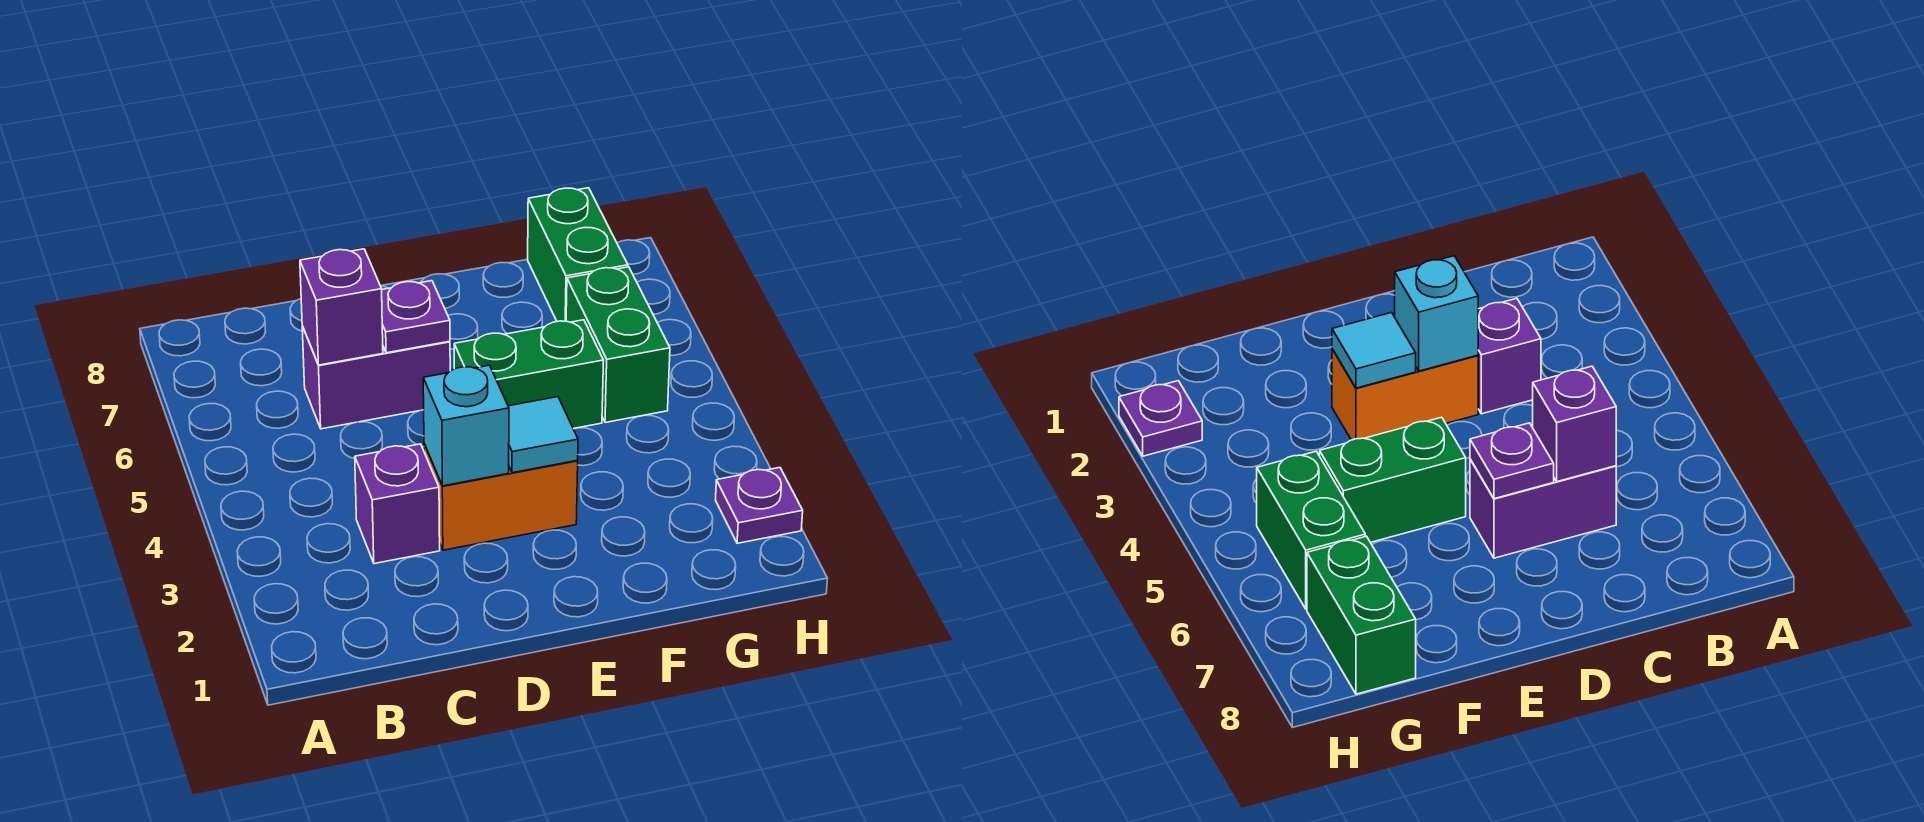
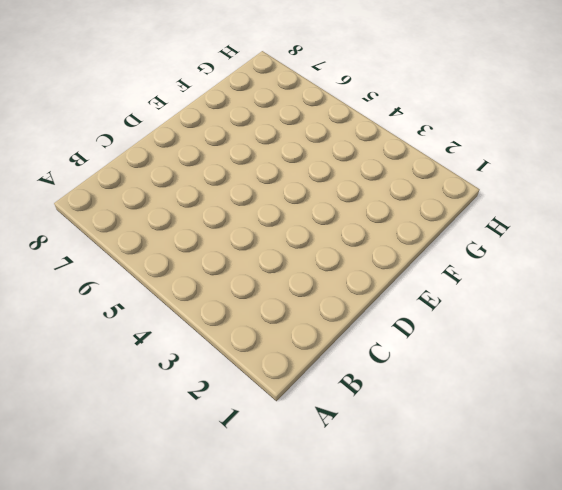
none -> purple 1x1 brick [355,444,440,564]
none -> purple 1x2 brick [302,326,450,429]

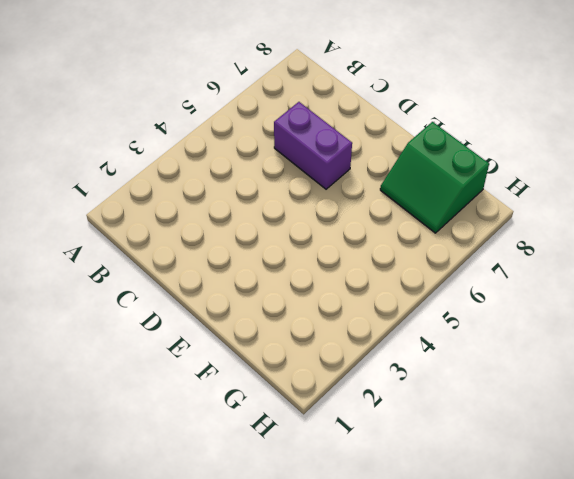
green 2x2 slope [380,122,489,233] -> green 1x2 brick [528,188,628,321]
none -> purple 1x1 brick [355,444,440,564]
none -> orange 1x2 brick [424,444,578,550]

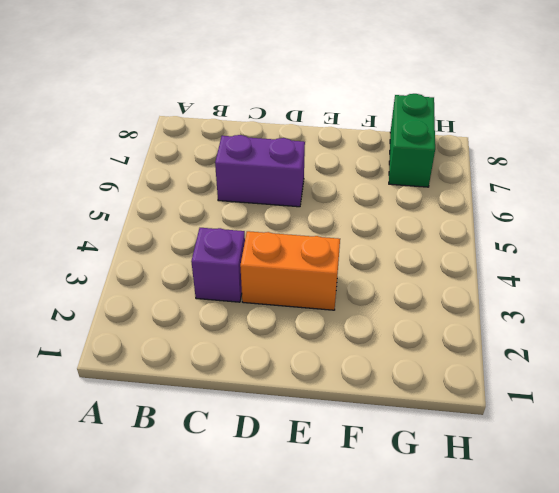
none -> green 1x2 brick [454,320,604,429]
none -> green 1x2 brick [566,267,670,423]

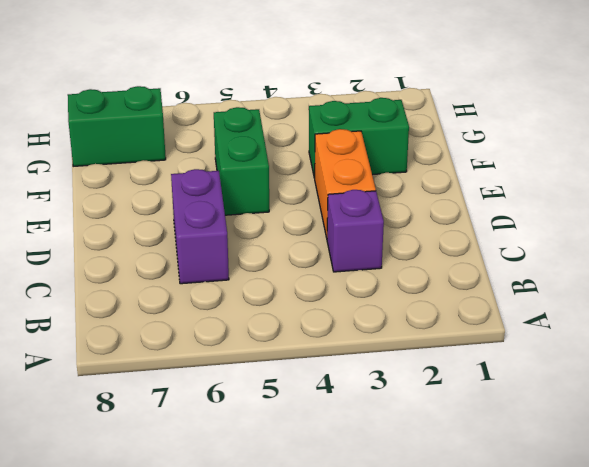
green 1x2 brick [309,98,409,178] -> green 1x2 brick moved to [566,267,670,423]
none -> purple 1x1 plate [716,468,803,543]
none -> purple 1x1 brick [300,249,383,365]

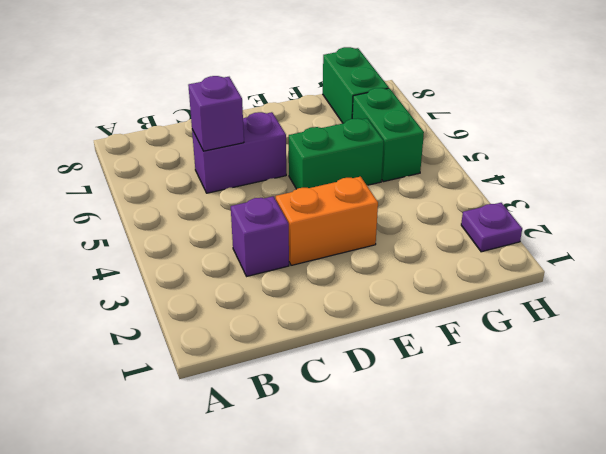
none -> cyan 1x1 brick [423,365,509,486]
none -> purple 1x1 plate [382,281,450,353]

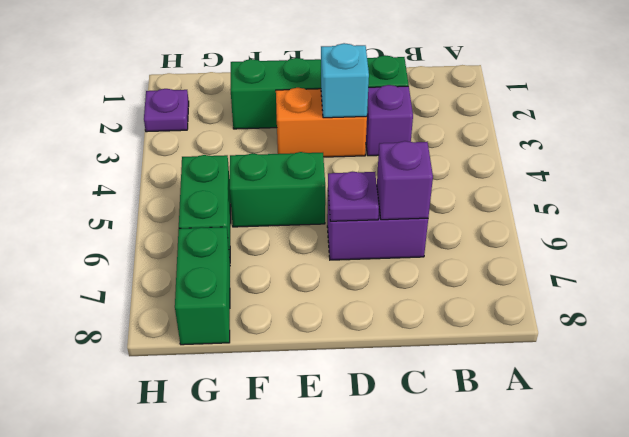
green 1x4 brick [230,55,409,129] -> none
none -> cyan 1x1 tile [508,397,578,473]

